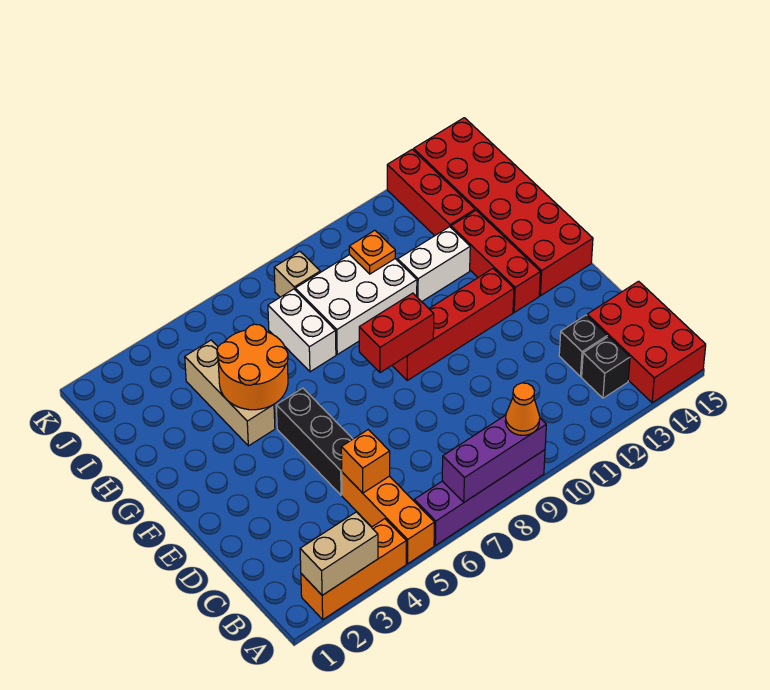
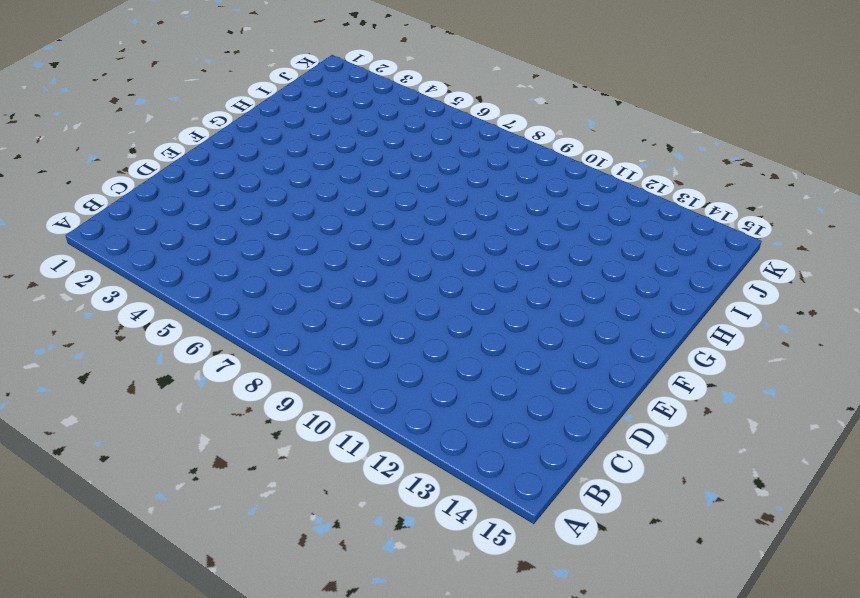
none -> orange 1x3 brick [301,519,406,619]
none -> orange 1x3 brick [342,472,434,564]
none -> purple 1x4 brick [414,450,545,545]

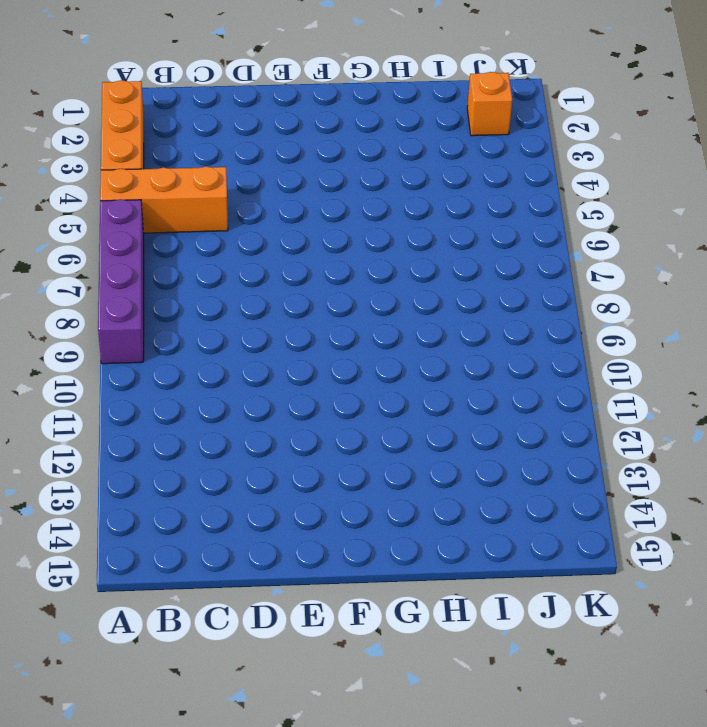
orange 1x1 brick [467,72,512,136] -> orange 1x1 brick moved to [341,430,390,493]
none -> red 2x3 brick [587,281,706,403]
none -> black 1x1 brick [582,337,630,398]
none -> black 1x1 brick [559,315,607,376]

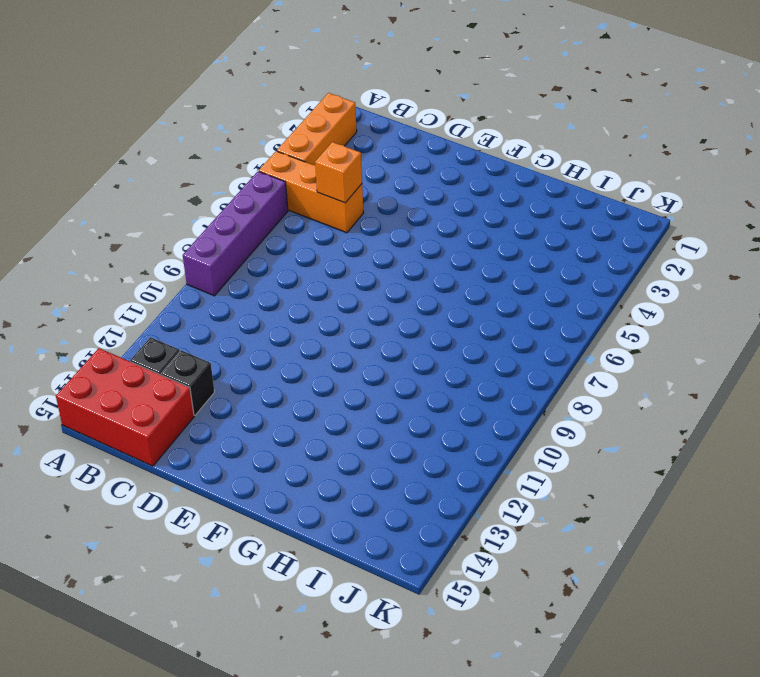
none -> black 1x3 brick [276,388,352,495]
none -> red 1x4 brick [392,269,514,380]
none -> red 1x3 brick [451,210,540,312]

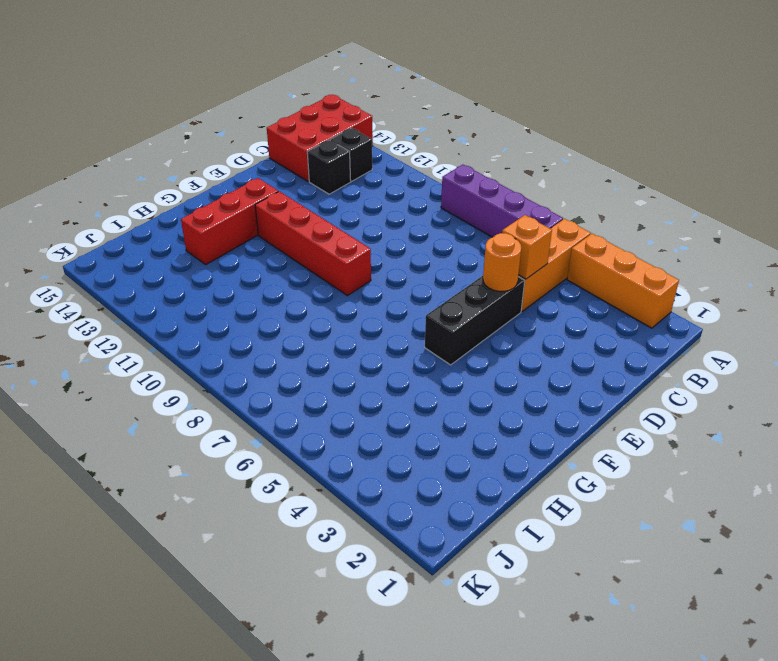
orange 1x1 round brick [483,233,521,291] -> none
none -> red 2x6 brick [414,118,593,296]
none -> tan 1x3 brick [185,340,275,446]
none -> white 1x2 brick [268,289,336,372]

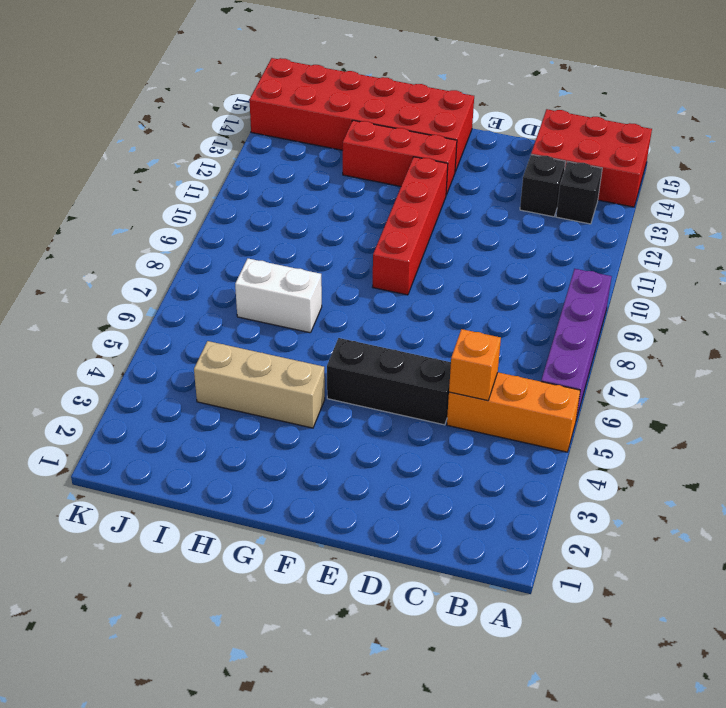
none -> orange 1x3 brick [301,519,406,619]
none -> white 2x3 brick [295,255,417,354]
none -> white 1x2 brick [398,227,470,302]

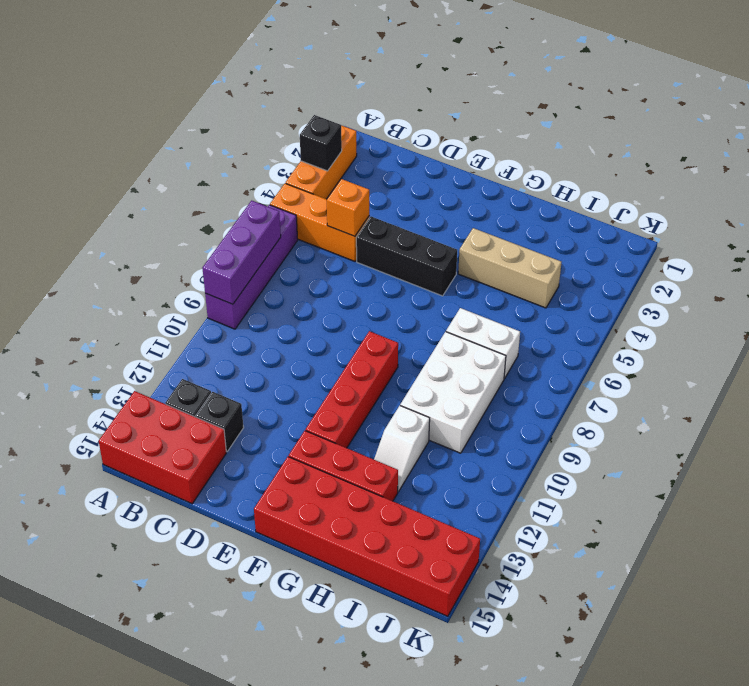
black 1x1 brick [300,115,342,171] -> tan 1x2 brick [300,512,378,595]
white 1x2 slope [374,406,430,492] -> white 1x2 brick [398,227,470,302]
none -> red 1x3 brick [387,149,475,236]
none -> tan 1x1 brick [274,251,320,297]
none -> red 1x2 brick [359,293,434,373]

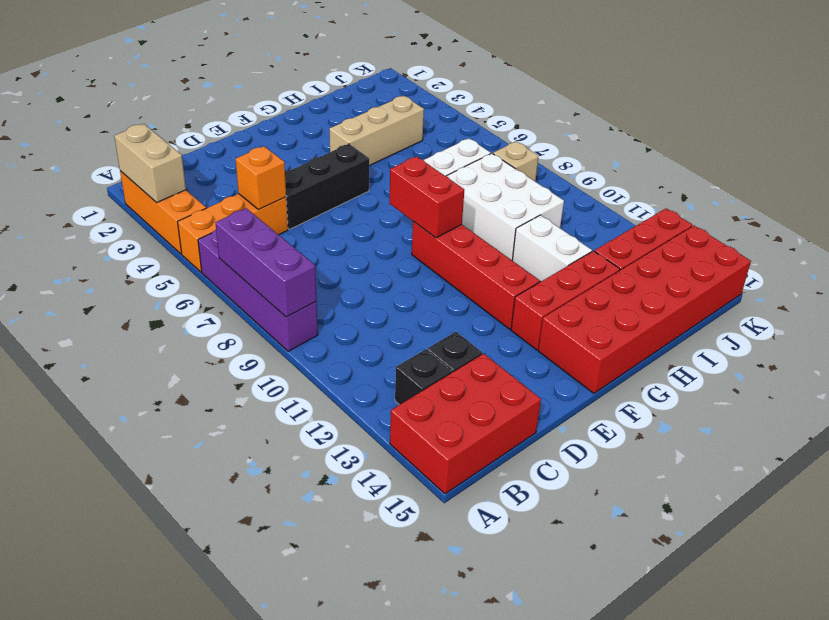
none -> orange 2x2 round brick [217,324,288,410]
none -> orange 1x1 plate [349,230,395,274]
none -> orange 1x1 cone [505,383,540,435]

